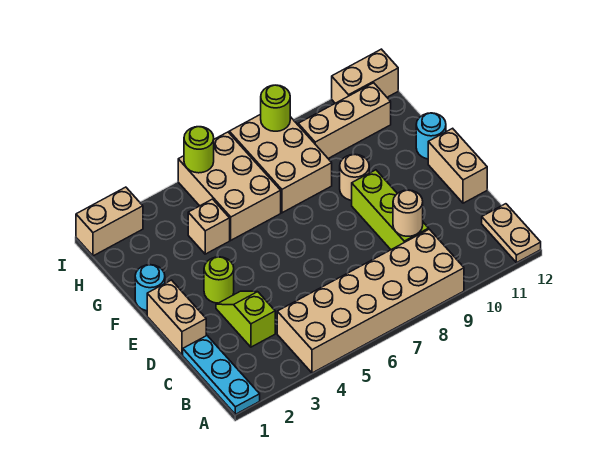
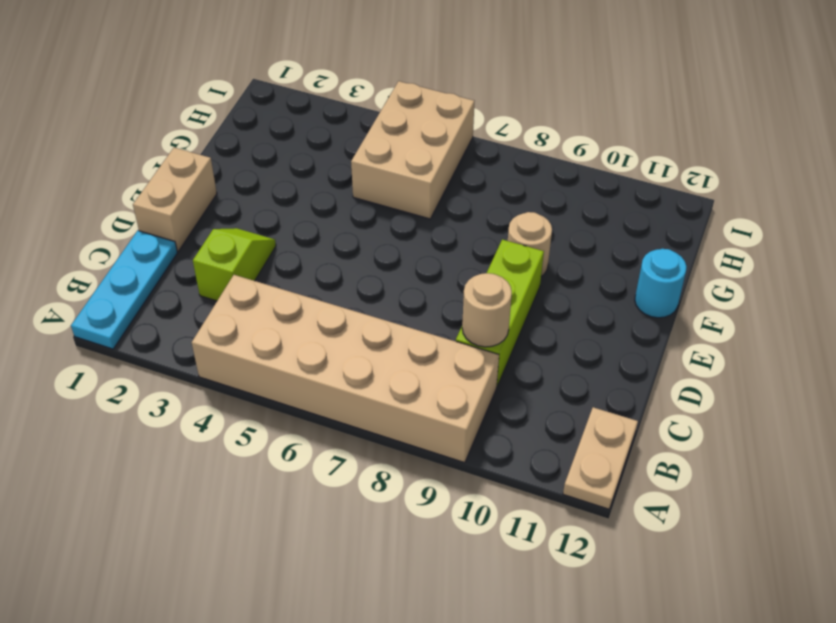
none -> tan 1x2 brick [428,128,487,203]
none -> lime 1x1 round brick [204,257,234,303]
none -> cyan 1x1 round brick [135,265,165,311]

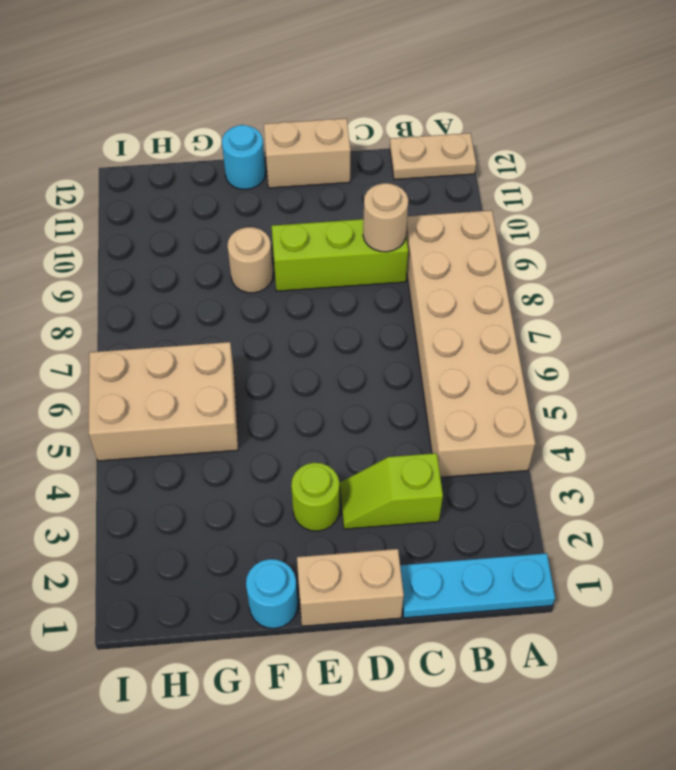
none -> tan 1x1 brick [188,199,230,254]
none -> tan 2x3 brick [229,114,332,213]
none -> tan 1x3 brick [298,83,391,158]

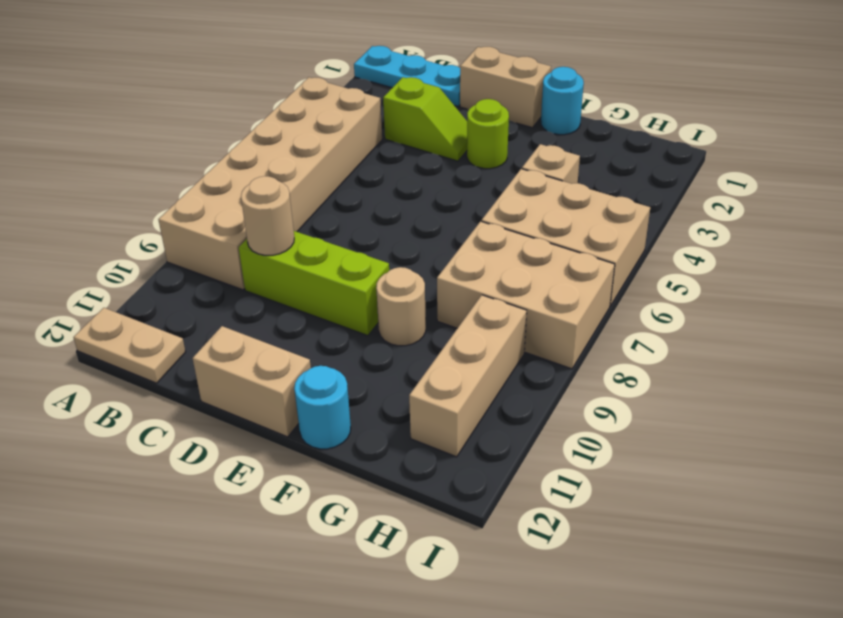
none -> tan 1x2 brick [76,187,143,256]
none -> tan 1x2 brick [332,49,398,103]
none -> lime 1x1 round brick [184,127,214,173]

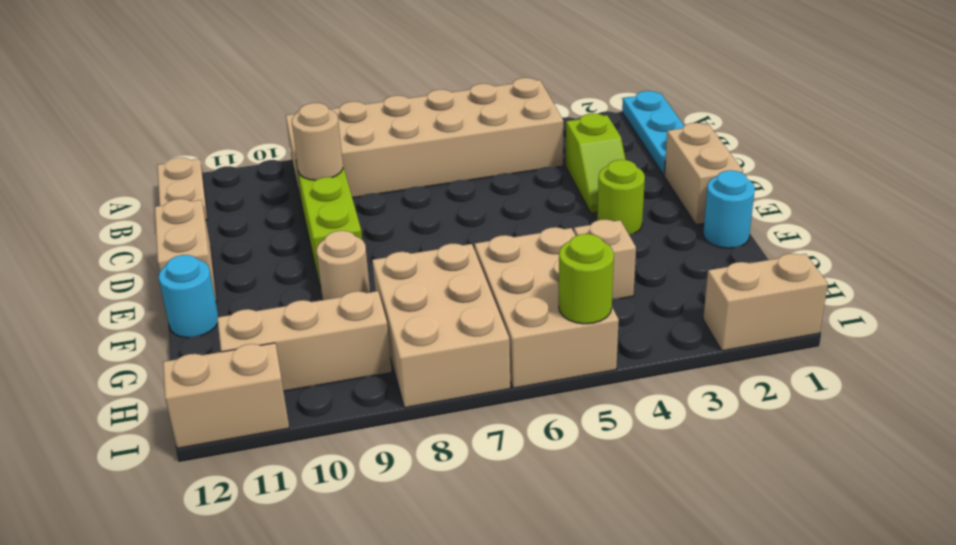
none -> lime 1x1 round brick [261,85,290,131]

